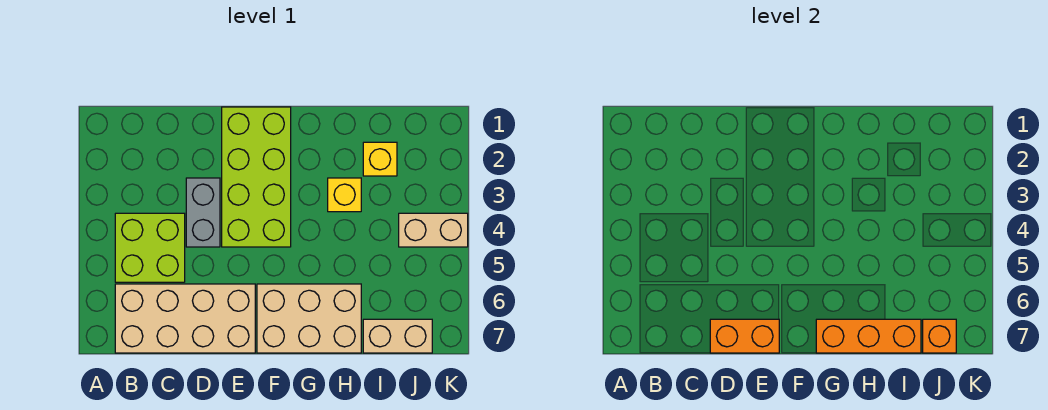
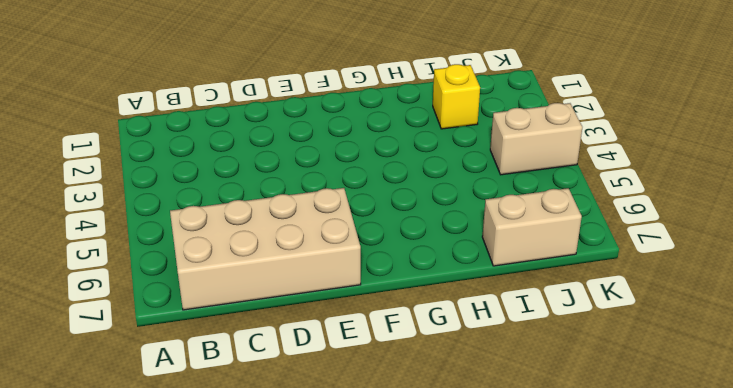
none -> lime 2x2 brick [115,213,185,282]
none -> grey 1x2 brick [186,178,220,247]
none -> lime 2x4 brick [222,107,291,247]

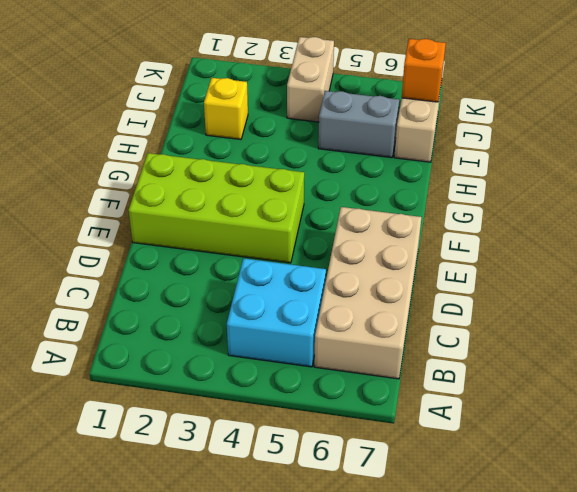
cyan 2x2 brick [227,258,326,367] -> lime 2x2 brick [115,213,185,282]
grey 1x2 brick [318,91,399,158] -> grey 1x2 brick moved to [186,178,220,247]
none -> tan 2x3 brick [257,284,361,353]
none -> yellow 1x1 brick [328,178,361,212]
none -> orange 1x2 brick [710,319,779,353]

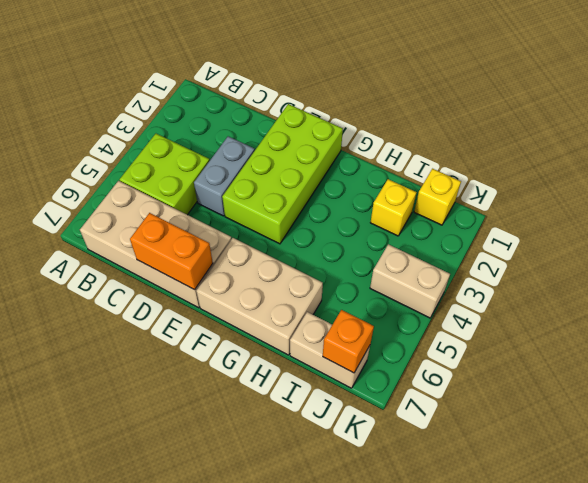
yellow 1x1 brick [414,169,461,225] -> yellow 1x1 brick moved to [328,178,361,212]
none -> orange 1x3 brick [816,319,921,353]

